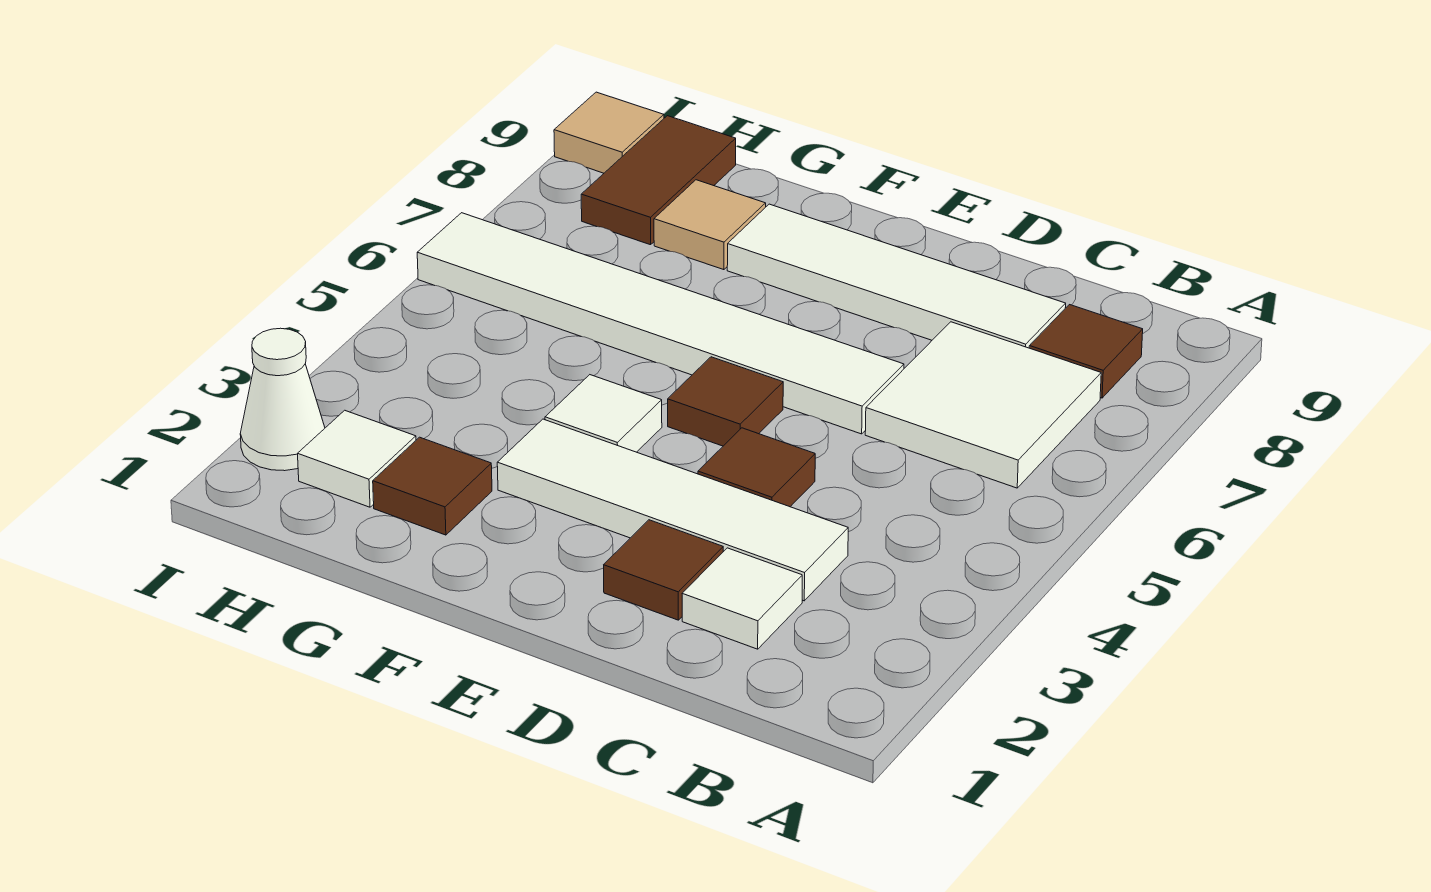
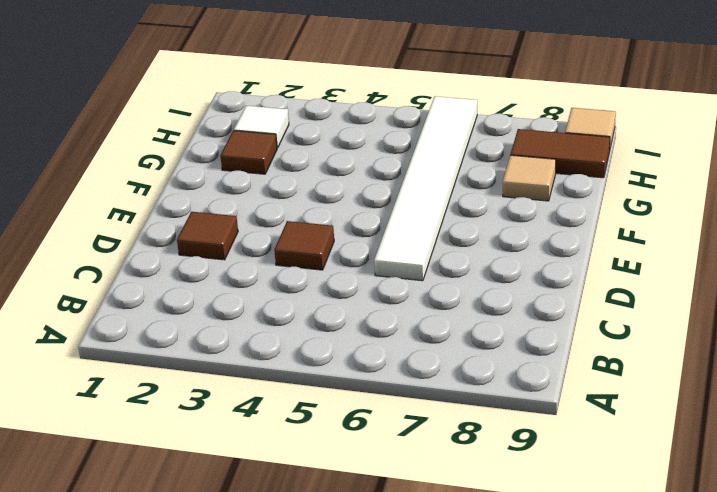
none -> white 2x2 tile [865,322,1101,488]
none -> brown 1x1 tile [1029,305,1143,398]
none -> white 1x1 tile [682,548,802,649]

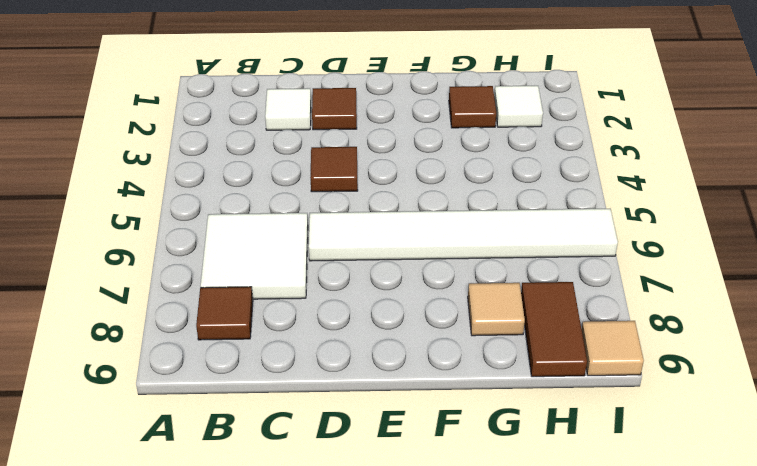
none -> white 1x4 tile [497,419,848,601]
none -> white 1x4 tile [727,204,1066,348]
none -> brown 1x1 tile [668,357,783,446]

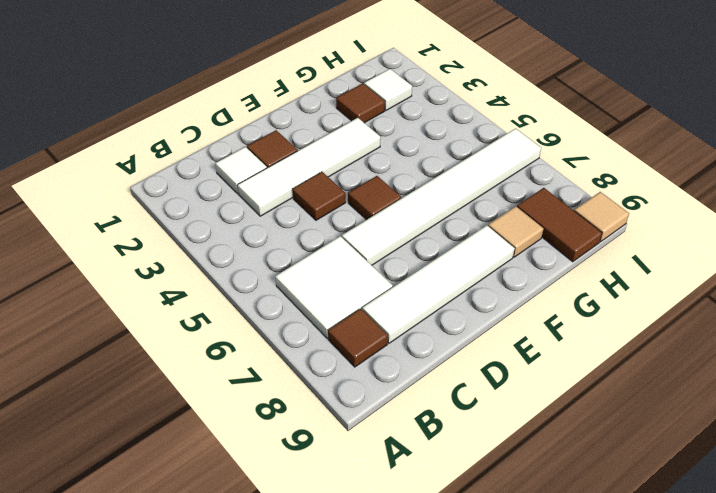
none -> white 1x1 tile [545,375,662,452]
none -> white 1x1 cone [240,328,325,471]

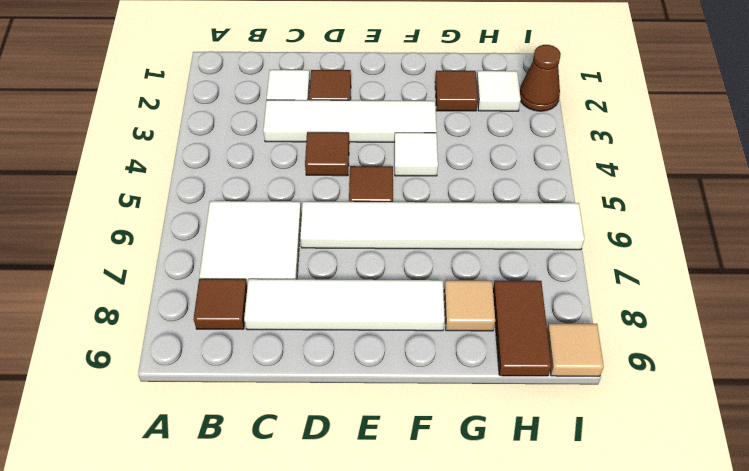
brown 1x1 cone [520,45,561,111] -> white 1x1 cone [240,328,325,471]

